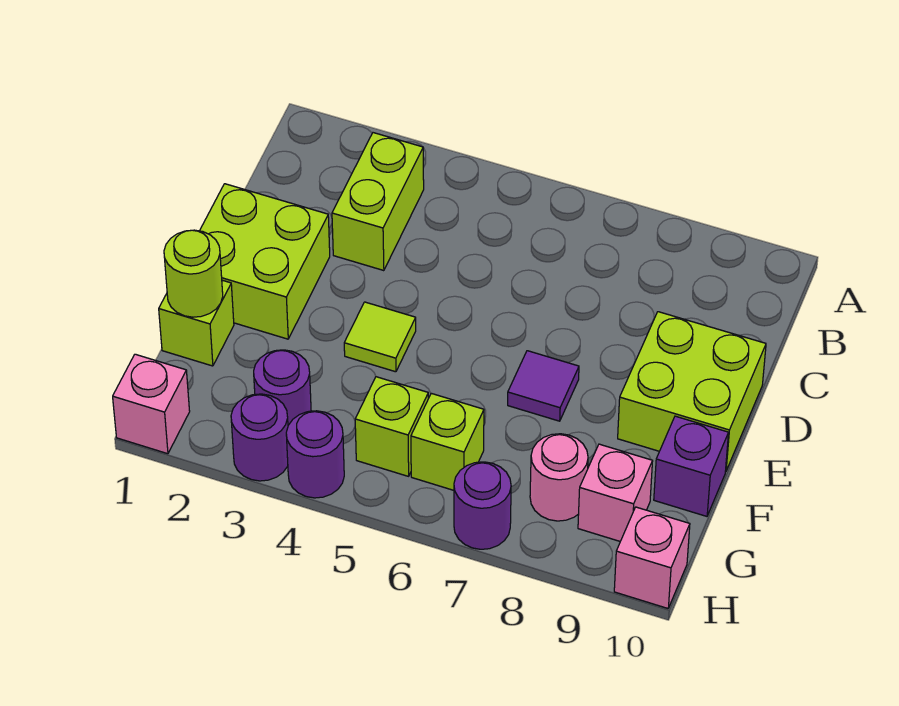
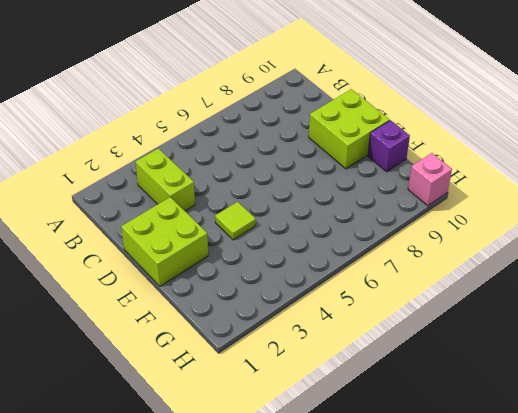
none -> purple 1x1 tile [508,351,579,421]
none -> lime 1x1 brick [159,280,234,366]
none -> purple 1x1 round brick [254,350,311,425]

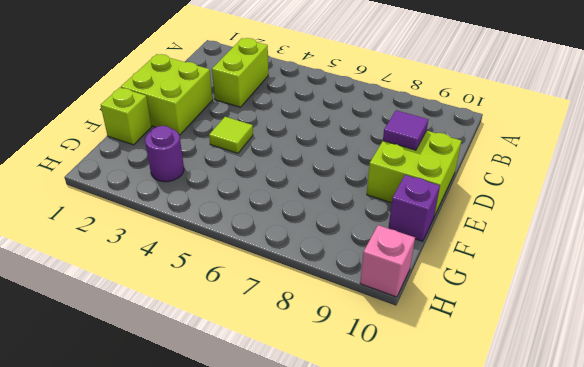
purple 1x1 tile [383,110,428,150] -> purple 1x1 tile moved to [508,351,579,421]
none -> lime 1x1 brick [355,377,428,476]
none -> lime 1x1 brick [411,393,484,490]
none -> pink 1x1 round brick [530,434,588,521]

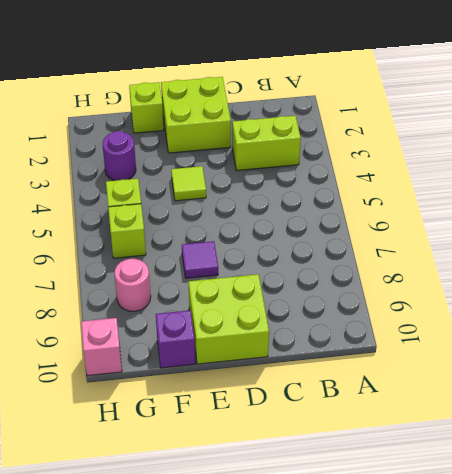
none -> pink 1x1 brick [578,444,653,541]
none -> pink 1x1 brick [113,354,190,454]
none -> purple 1x1 round brick [231,394,288,481]

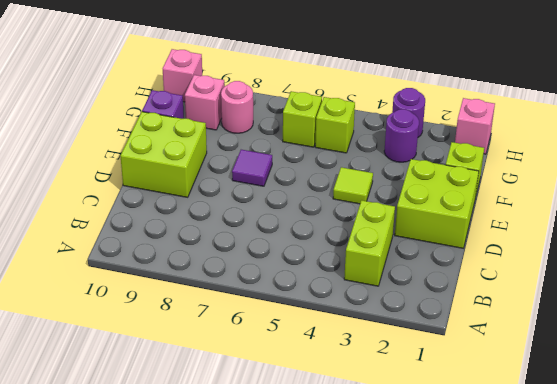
none -> purple 1x1 round brick [286,411,344,498]
none -> purple 1x1 round brick [454,462,511,549]
none -> lime 1x1 round brick [164,230,223,317]

